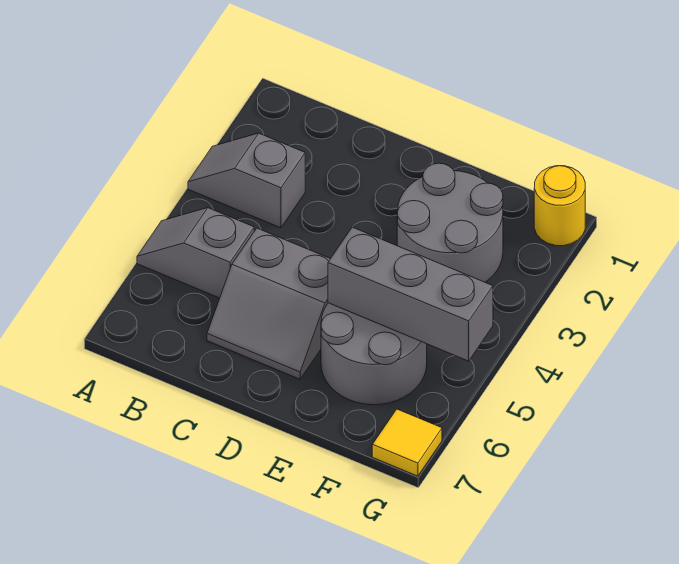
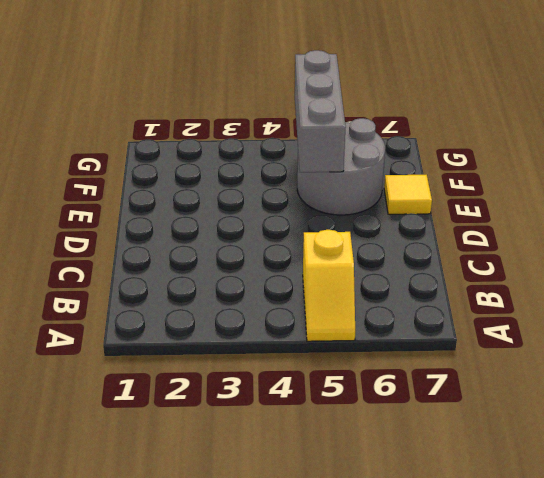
yellow 1x2 slope [303,230,355,341] -> grey 1x2 slope [137,208,254,298]
yellow 1x1 tile [384,175,432,214] -> yellow 1x1 tile moved to [372,409,442,476]
none -> grey 1x2 slope [188,133,305,228]
none -> grey 2x2 slope [207,228,330,379]

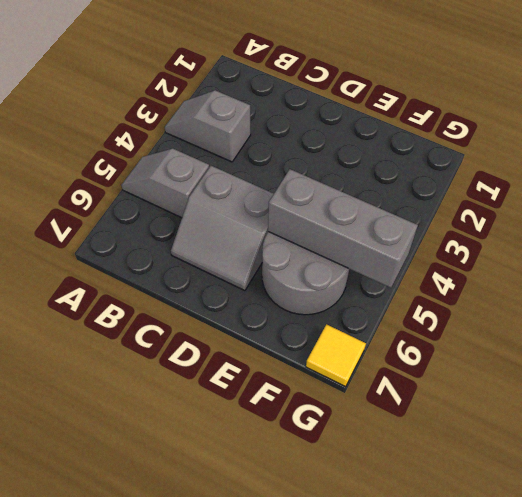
none -> grey 2x2 round brick [397,163,503,282]
none -> yellow 1x1 round brick [534,166,585,246]

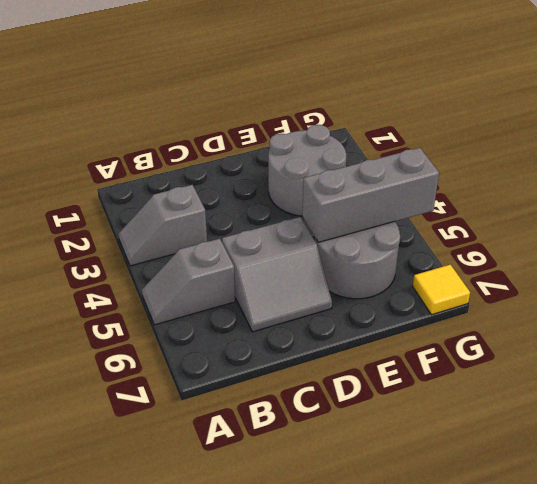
none -> yellow 1x1 round brick [534,166,585,246]

